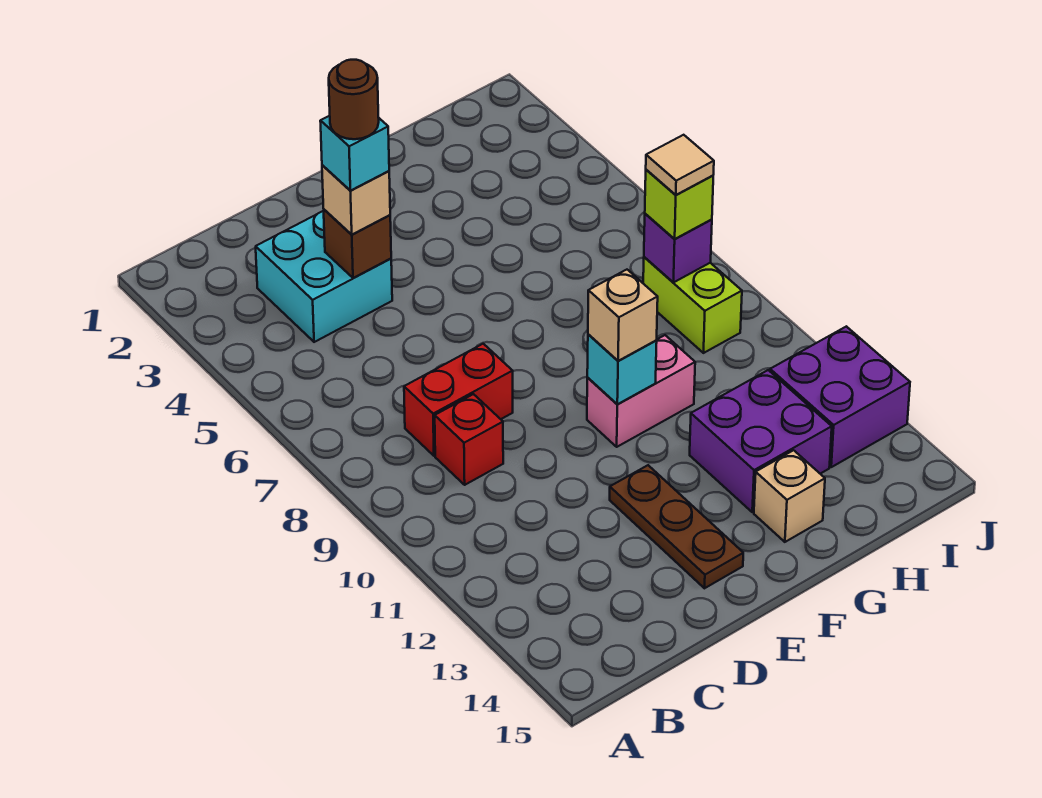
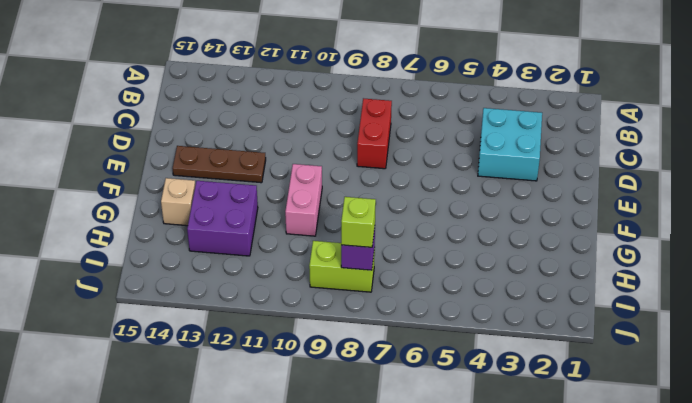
none -> red 1x1 brick [435,394,503,485]
none -> purple 2x2 brick [770,326,910,467]
none -> brown 1x1 brick [324,210,391,278]

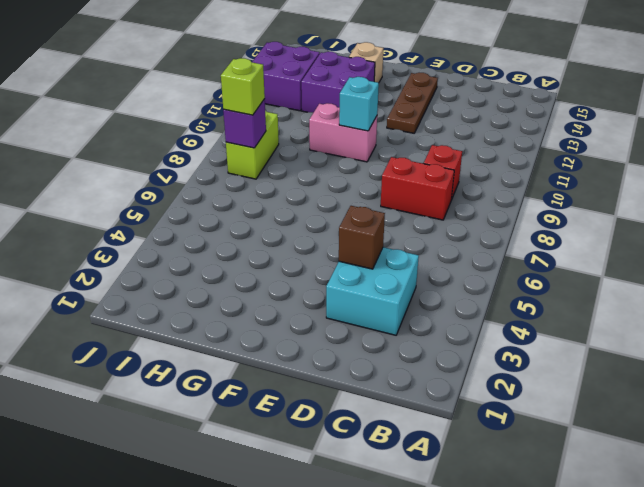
none -> tan 1x1 brick [322,165,390,235]
none -> tan 1x1 brick [588,270,658,361]
none -> cyan 1x1 brick [320,116,389,191]

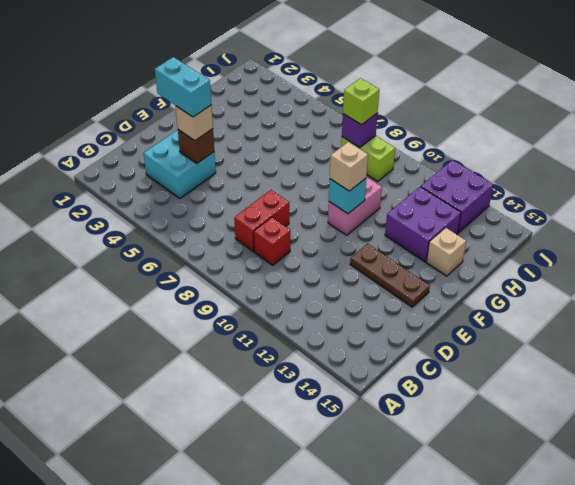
cyan 1x2 brick [155,57,211,117] -> cyan 1x1 brick [320,116,389,191]
none -> tan 1x1 tile [646,135,714,195]
none -> brown 1x1 round brick [329,60,379,139]

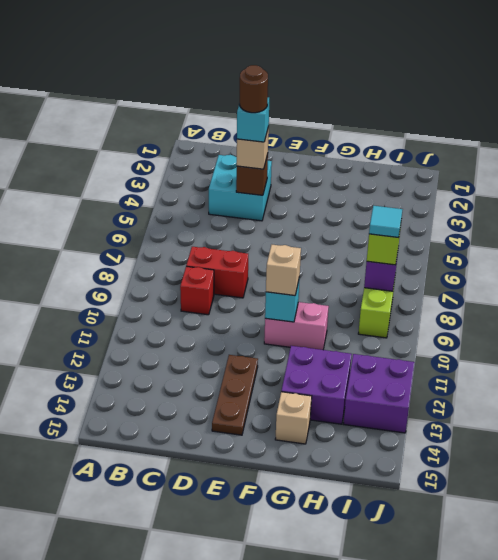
cyan 1x1 tile [369,206,403,238] -> tan 1x1 tile [646,135,714,195]

